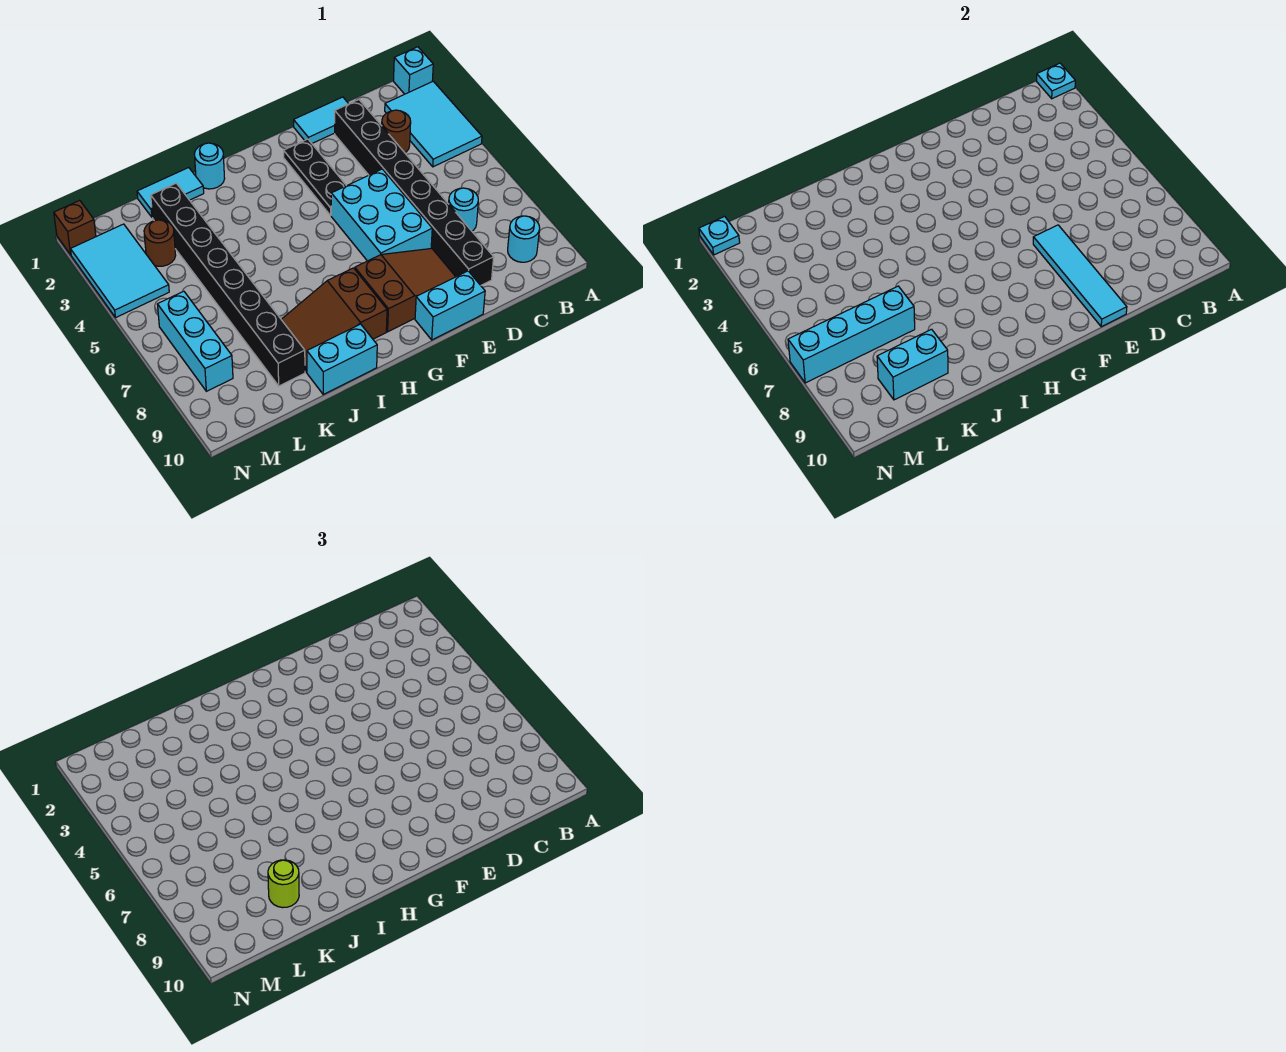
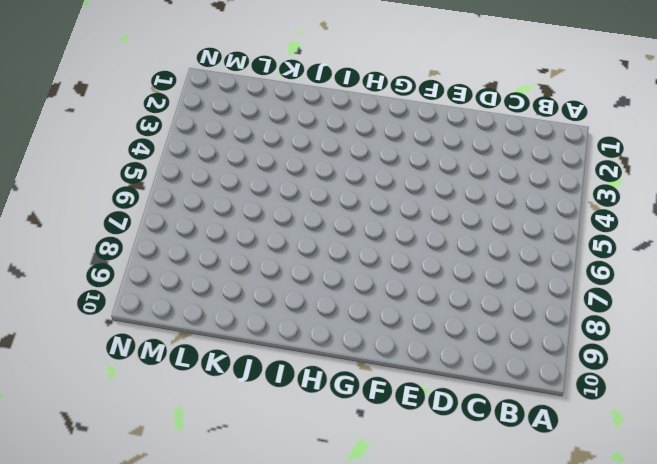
none -> cyan 1x1 brick [394,47,433,94]
none -> cyan 2x3 tile [385,81,482,167]
none -> cyan 1x1 round brick [508,216,540,262]

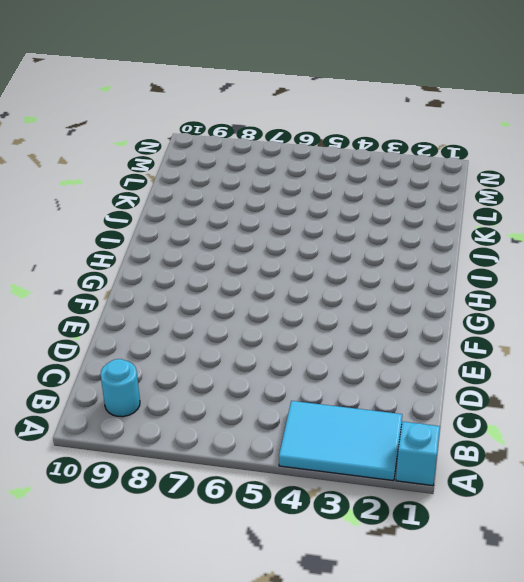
none -> brown 1x1 round brick [382,110,411,153]
none -> cyan 1x1 round brick [449,188,478,231]
none -> cyan 1x2 tile [294,97,348,143]

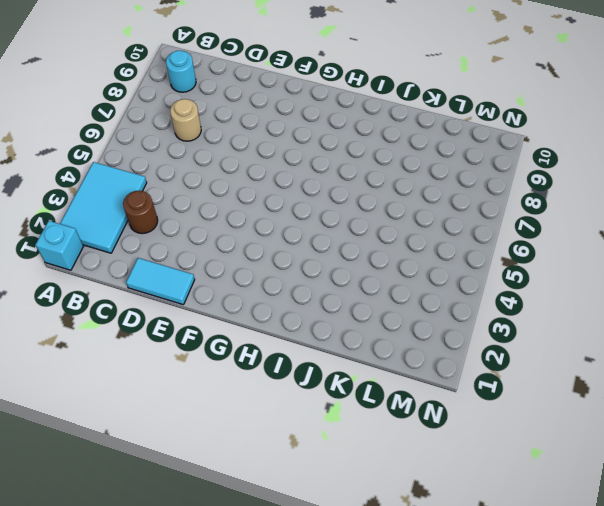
tan 1x1 round brick [170,99,201,141] -> cyan 1x1 round brick [449,188,478,231]
none -> black 1x8 brick [335,100,494,285]
none -> cyan 2x3 brick [331,169,432,261]
none -> brown 2x3 slope [355,248,456,332]

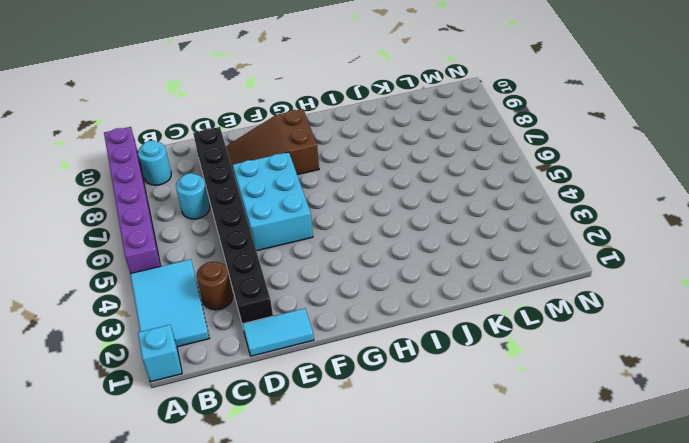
purple 1x6 brick [104,127,161,274] -> none
none -> cyan 1x2 brick [415,271,485,340]
none -> black 1x3 plate [284,139,346,215]
none -> brown 2x3 slope [281,268,387,372]

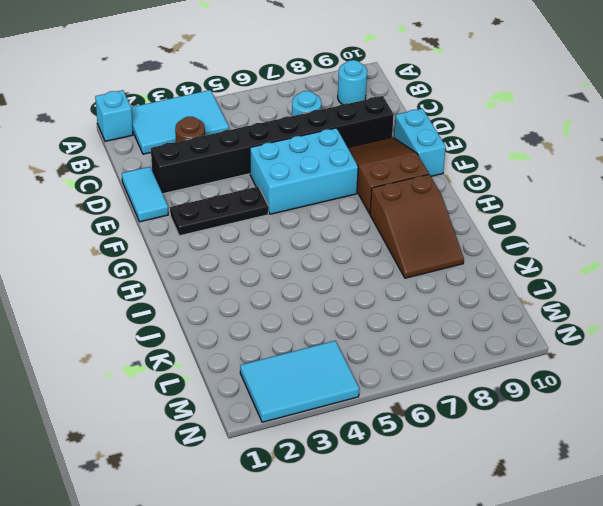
none -> cyan 1x1 round brick [194,143,225,189]
none -> cyan 1x2 brick [307,324,377,394]
none -> cyan 1x2 tile [137,168,204,217]

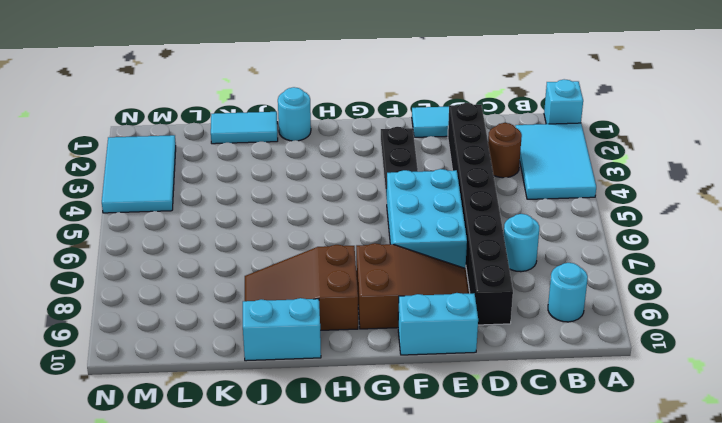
none -> black 1x8 brick [151,183,305,386]
none -> brown 1x1 round brick [144,220,176,266]
none -> cyan 1x3 brick [157,291,233,391]

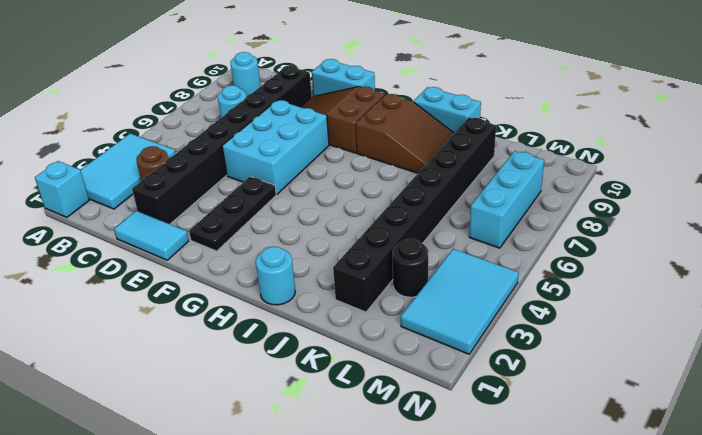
black 1x1 round brick [393,239,428,297] -> brown 1x1 round brick [144,220,176,266]
none -> cyan 1x2 tile [137,168,204,217]
none -> brown 1x1 brick [54,200,96,255]
none -> cyan 1x1 plate [1037,63,1075,99]

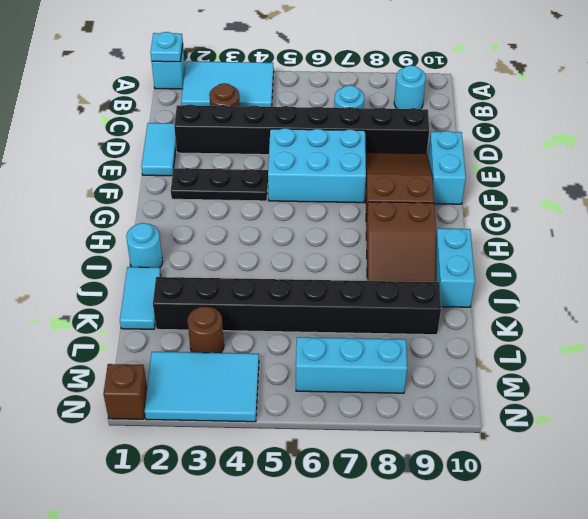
none -> cyan 1x4 tile [1033,225,1127,327]
none -> cyan 1x4 brick [788,286,915,383]
none -> cyan 1x2 brick [877,329,948,400]

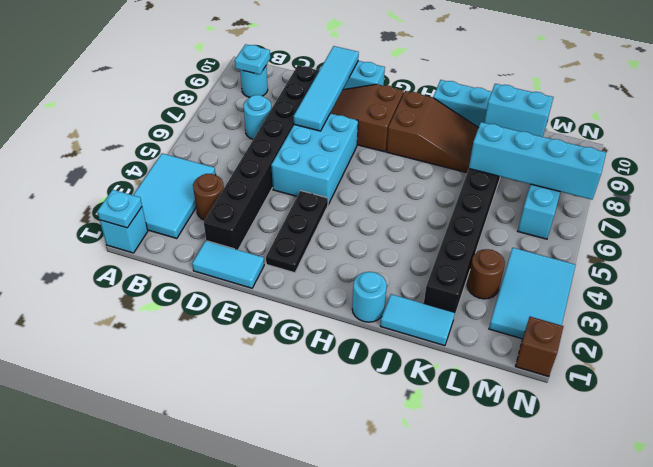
cyan 1x1 plate [235,44,270,74] -> cyan 1x1 plate moved to [699,216,740,255]
none -> lime 1x1 round brick [268,860,299,908]

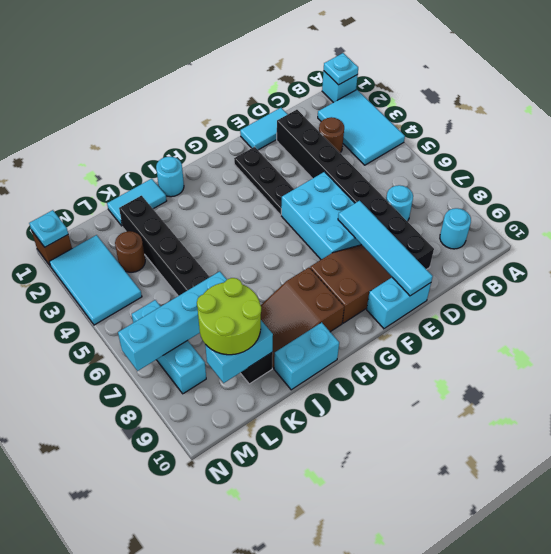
lime 2x2 round brick [197,278,261,355] -> lime 1x1 round brick [268,860,299,908]

